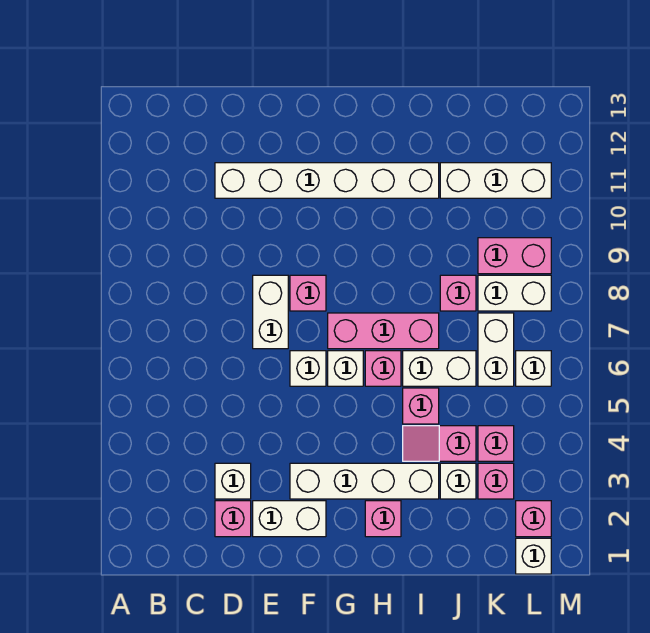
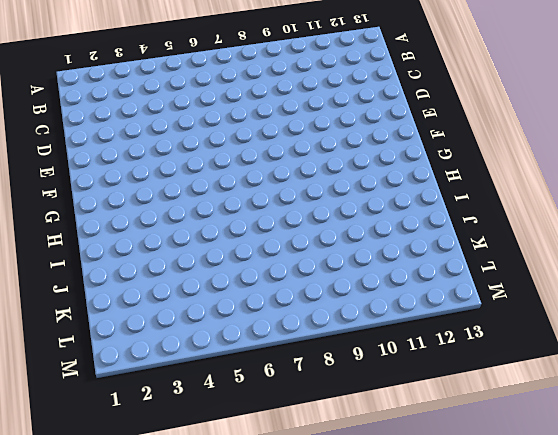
none -> pink 1x1 brick [215,501,251,537]
none -> white 1x1 brick [215,463,251,499]
none -> white 1x6 brick [215,163,439,198]

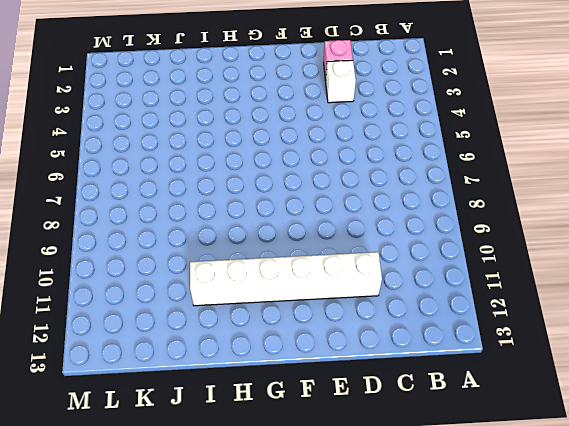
none -> white 1x2 brick [253,501,326,537]
none -> white 1x2 brick [253,275,288,349]
none -> white 1x4 brick [290,463,439,499]

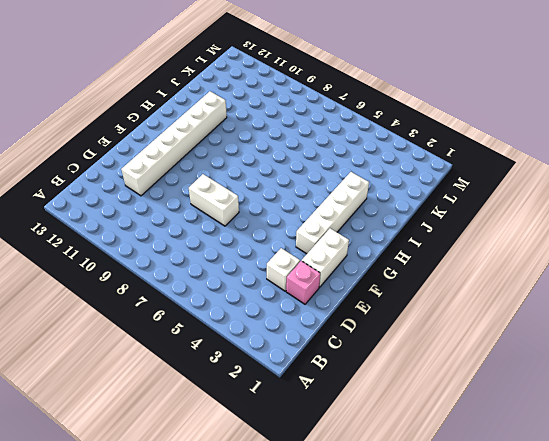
none -> white 1x1 brick [290,351,326,386]
none -> pink 1x1 brick [290,275,326,311]
none -> white 1x1 brick [328,351,363,386]

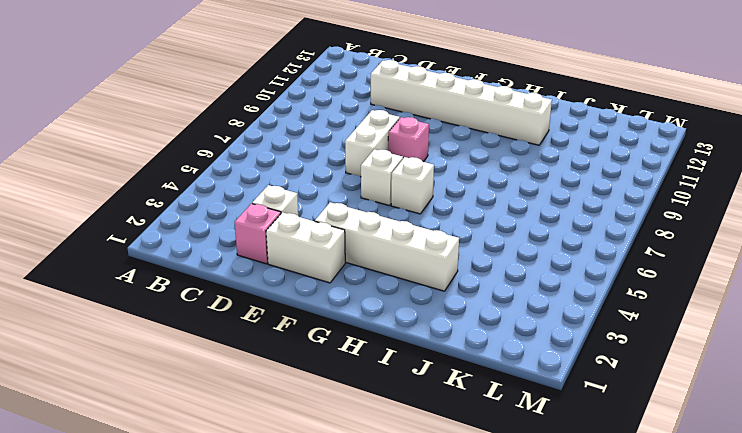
none -> pink 1x3 brick [328,313,439,349]
none -> pink 1x1 brick [365,501,401,537]
none -> pink 1x1 brick [365,351,401,386]

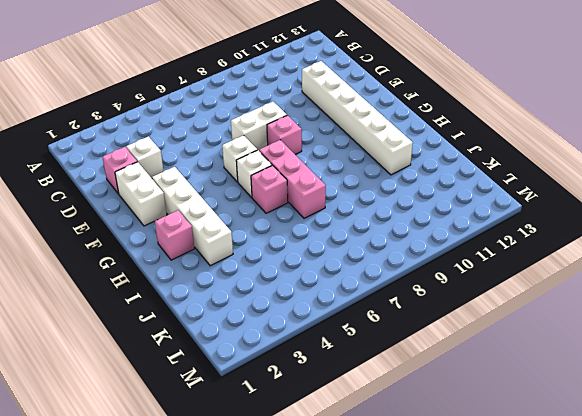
none -> pink 1x2 slope [403,426,476,461]
none -> pink 1x1 brick [403,388,439,424]
none -> white 1x2 brick [403,351,476,386]

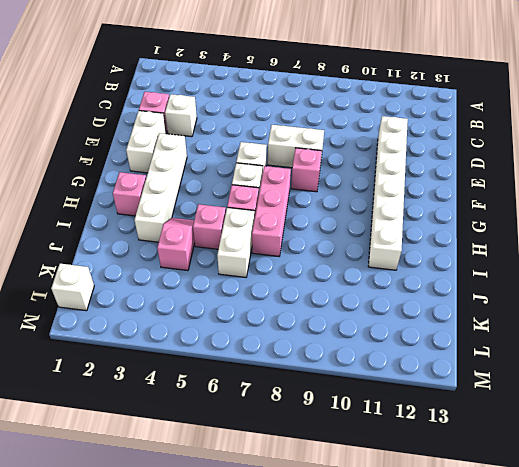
none -> white 1x1 brick [440,463,476,499]
none -> pink 1x1 brick [440,275,476,311]
none -> white 1x3 brick [440,163,551,198]

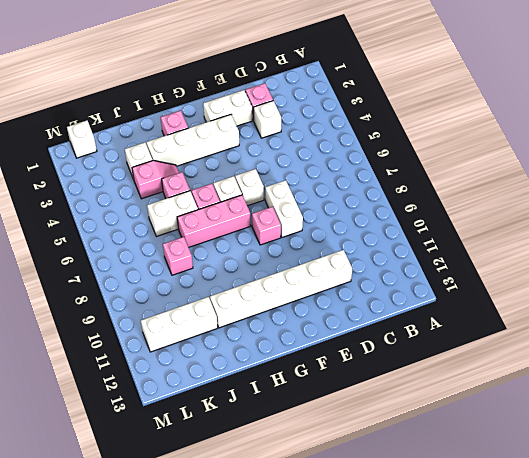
none -> pink 1x1 brick [478,463,514,499]
none -> pink 1x1 brick [478,426,514,461]
none -> white 1x2 brick [478,313,514,386]

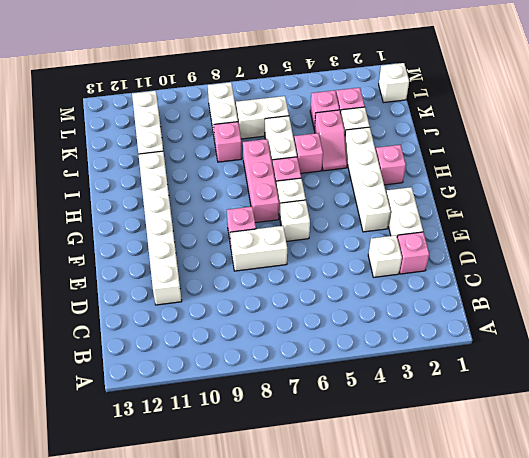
none -> pink 1x2 brick [478,238,551,274]
none -> pink 1x1 brick [516,501,551,537]
none -> white 1x1 brick [516,351,551,386]

